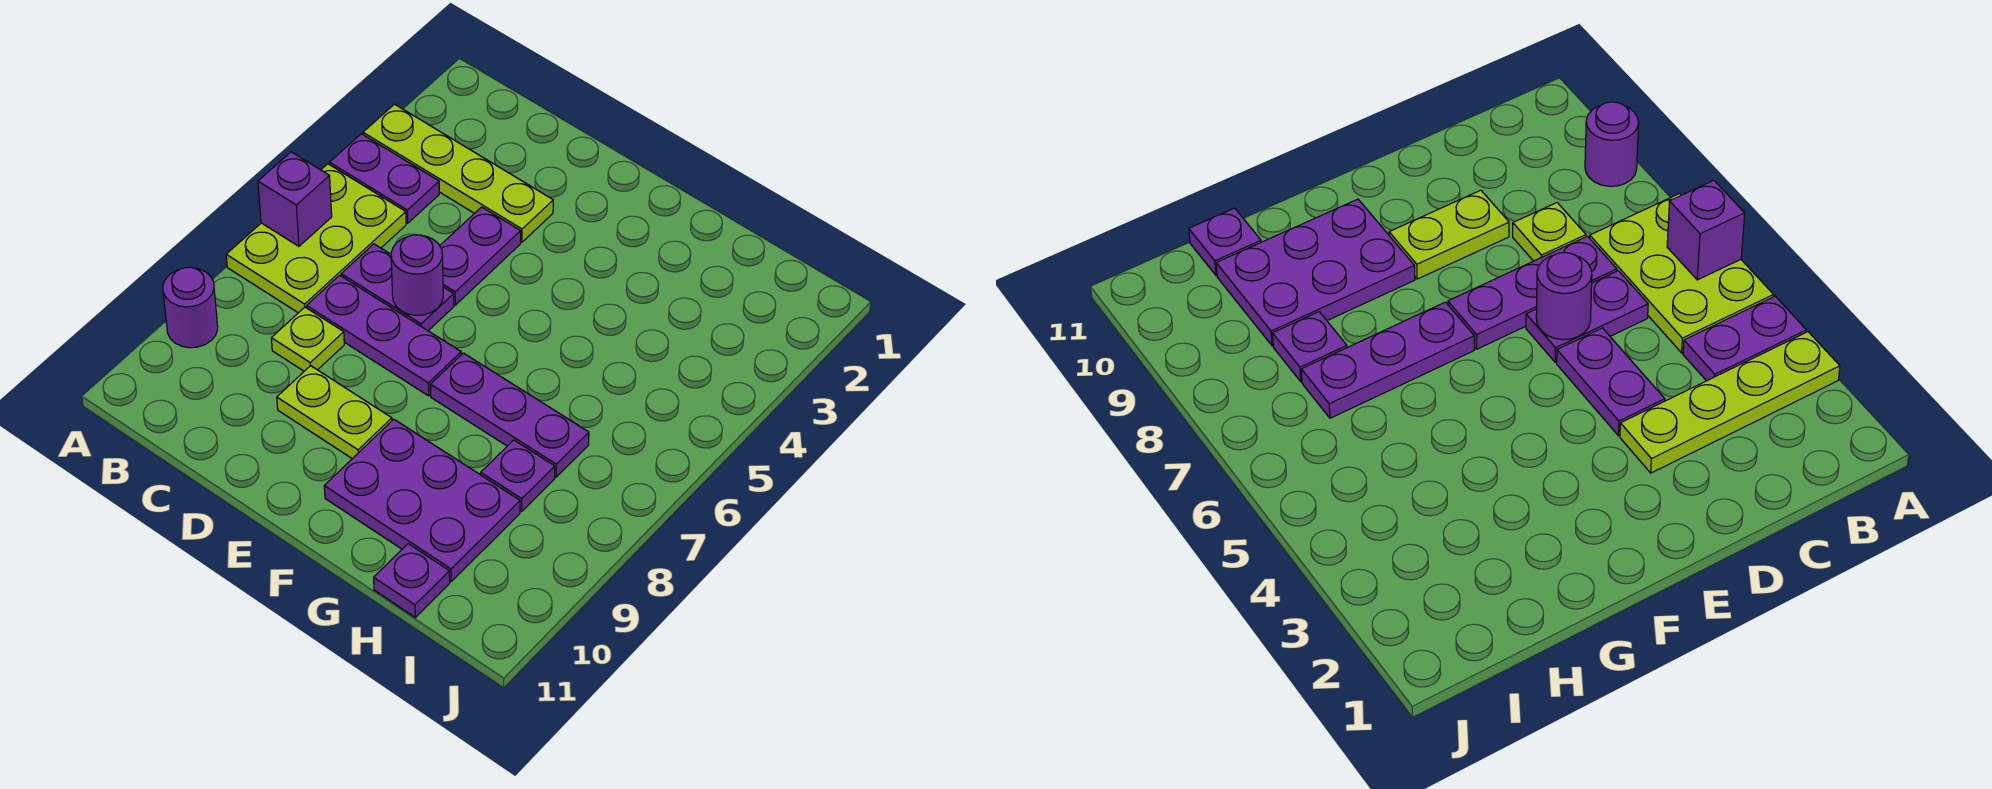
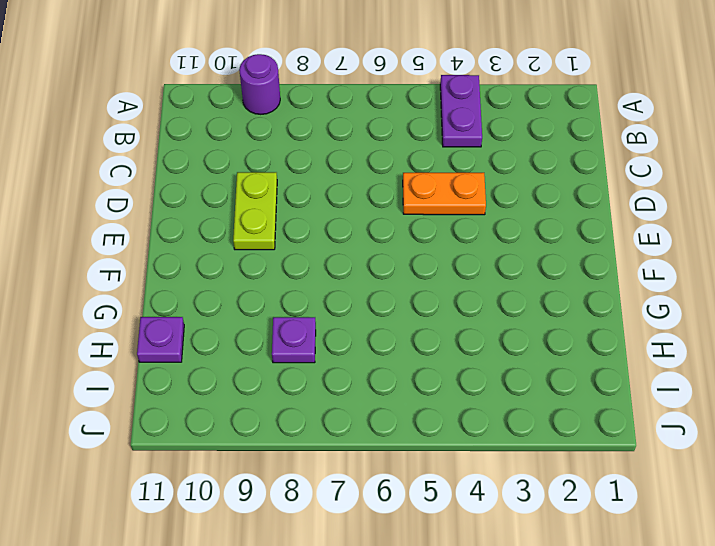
orange 1x2 plate [403,173,486,215] -> purple 1x2 plate [440,207,521,305]
none -> lime 1x4 plate [363,104,553,242]
none -> lime 2x3 plate [226,164,406,313]
none -> purple 1x2 plate [341,244,454,331]

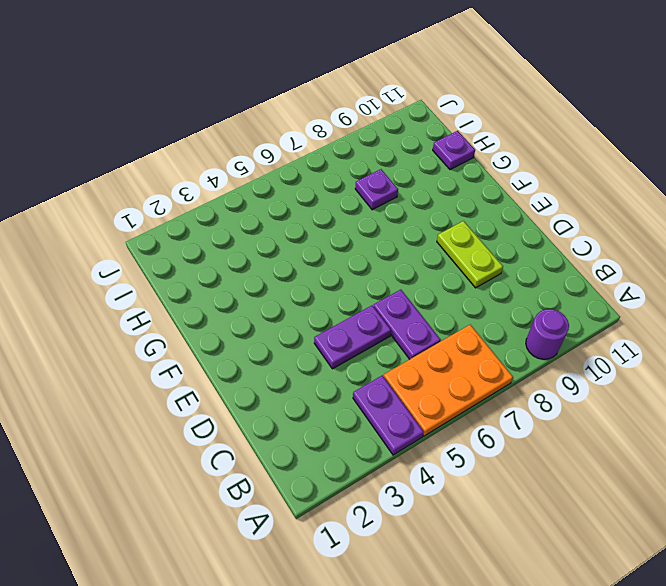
orange 2x3 plate [384,325,513,436] -> lime 2x3 plate [226,164,406,313]
none -> lime 1x4 plate [363,104,553,242]
none -> purple 1x3 plate [307,275,461,396]
none -> lime 1x1 plate [271,307,344,371]

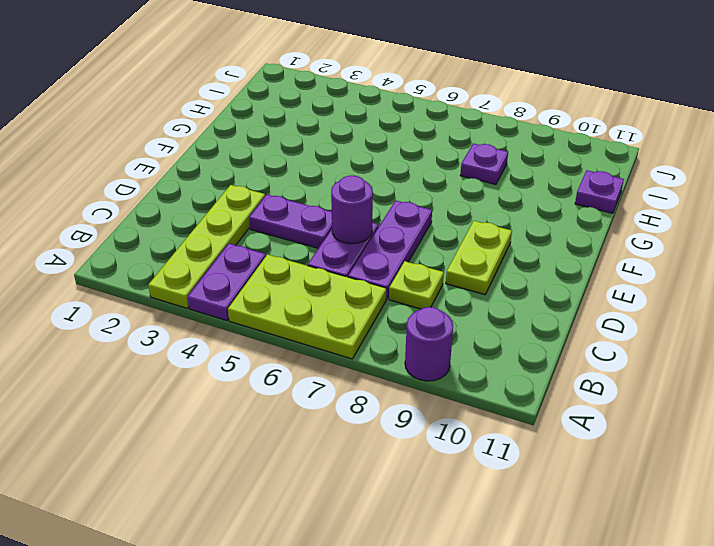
none -> purple 1x3 plate [430,353,589,477]
none -> purple 2x3 plate [324,419,520,581]
none -> purple 1x1 brick [258,152,332,246]

